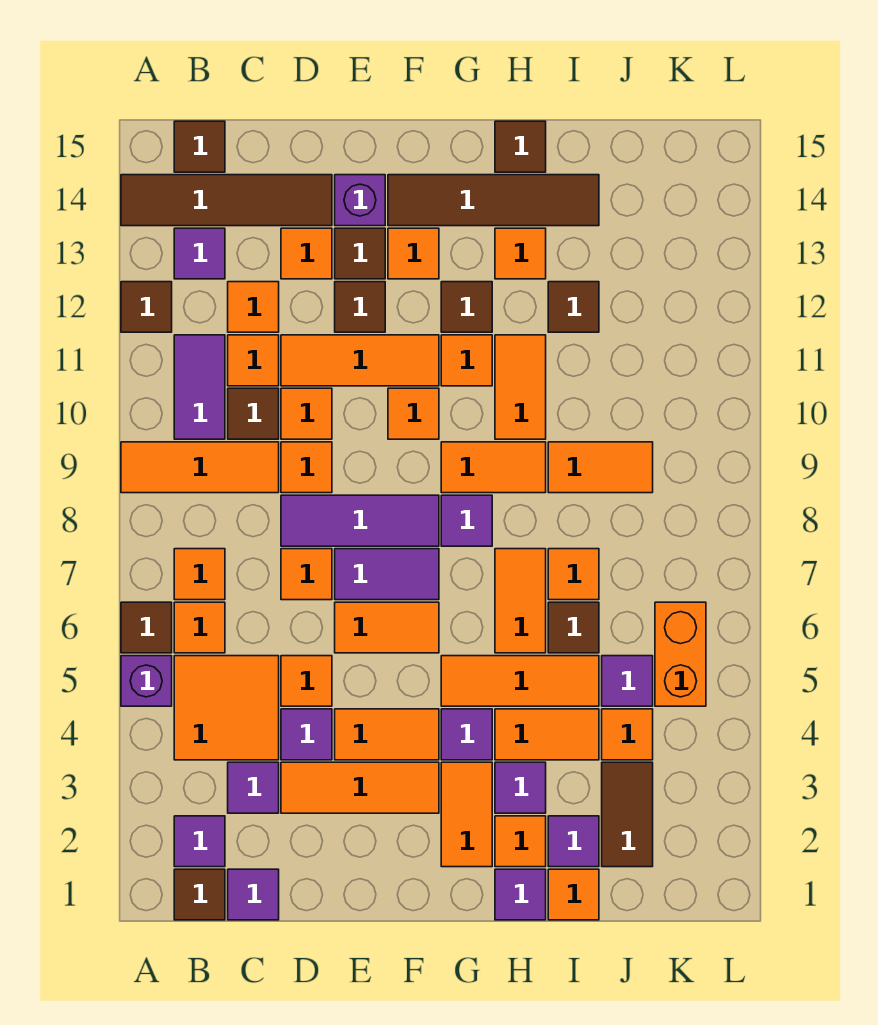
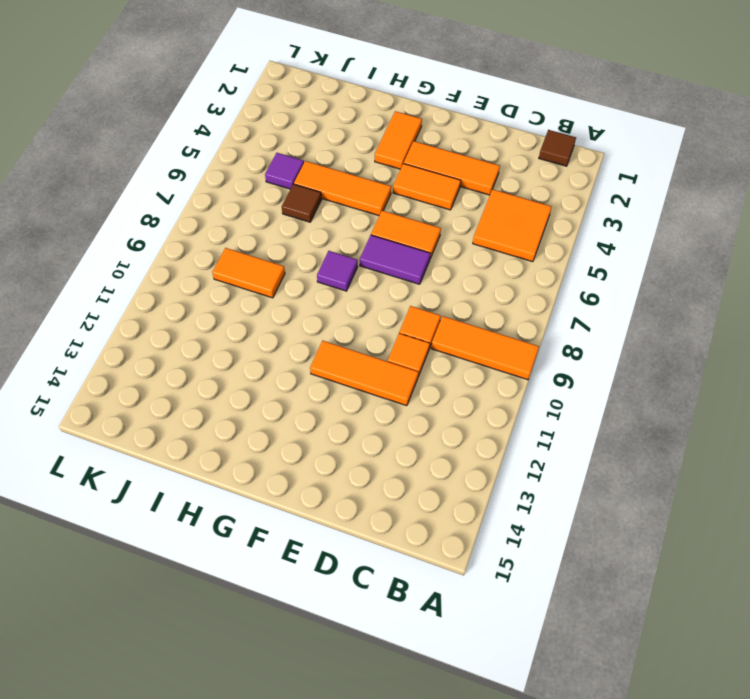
none -> purple 1x1 brick [121,656,172,706]
none -> brown 1x1 tile [121,602,172,653]
none -> brown 1x1 tile [121,282,172,332]
none -> brown 1x4 tile [121,175,332,226]

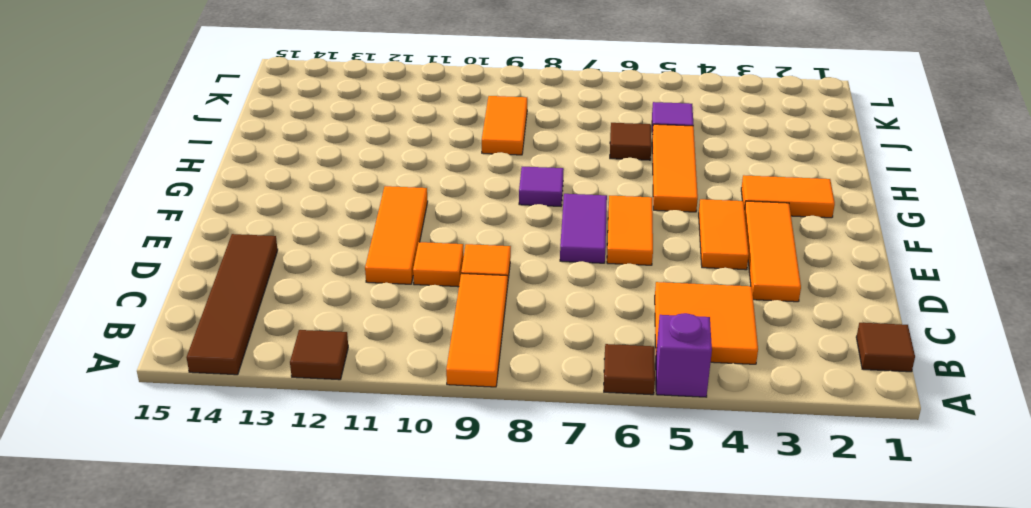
none -> purple 1x1 tile [174,816,225,867]
none -> orange 1x1 tile [174,602,225,653]
none -> orange 1x1 tile [174,549,225,600]
none -> purple 1x2 tile [174,335,225,439]

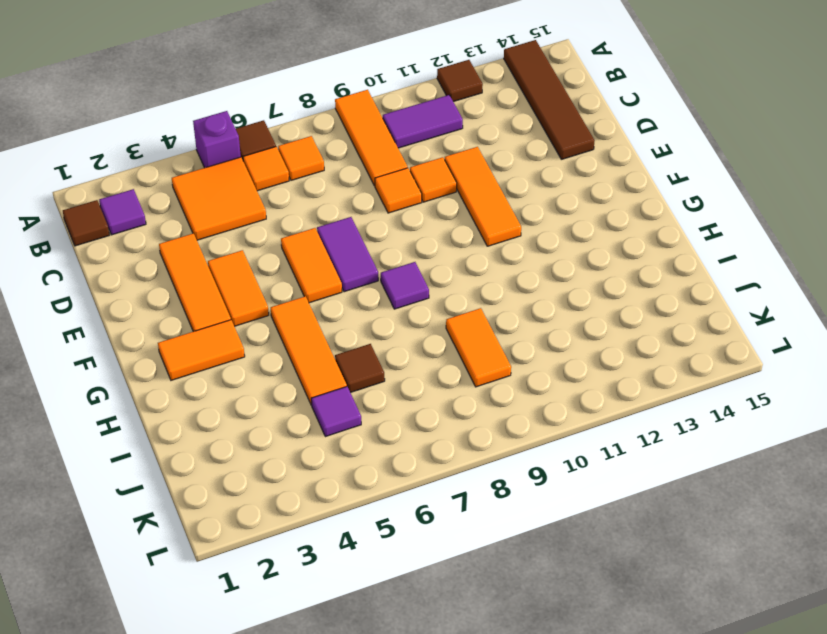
none -> purple 1x1 tile [174,228,225,279]
none -> brown 1x1 tile [174,121,225,172]
none -> purple 1x1 tile [228,869,279,920]
none -> purple 1x1 tile [228,762,279,813]

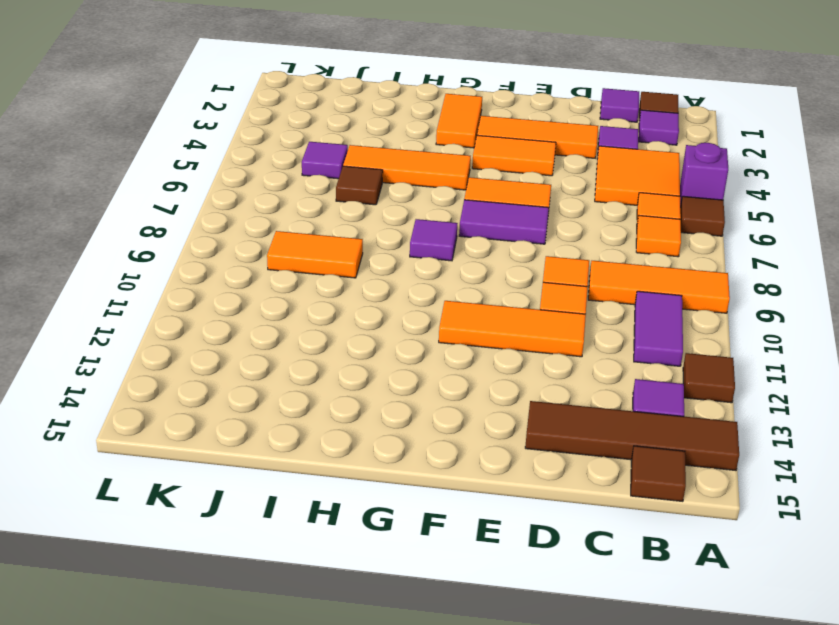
none -> brown 1x1 tile [228,388,279,439]
none -> orange 1x1 tile [228,335,279,386]
none -> orange 1x1 tile [228,282,279,332]
none -> purple 1x1 tile [281,709,332,760]

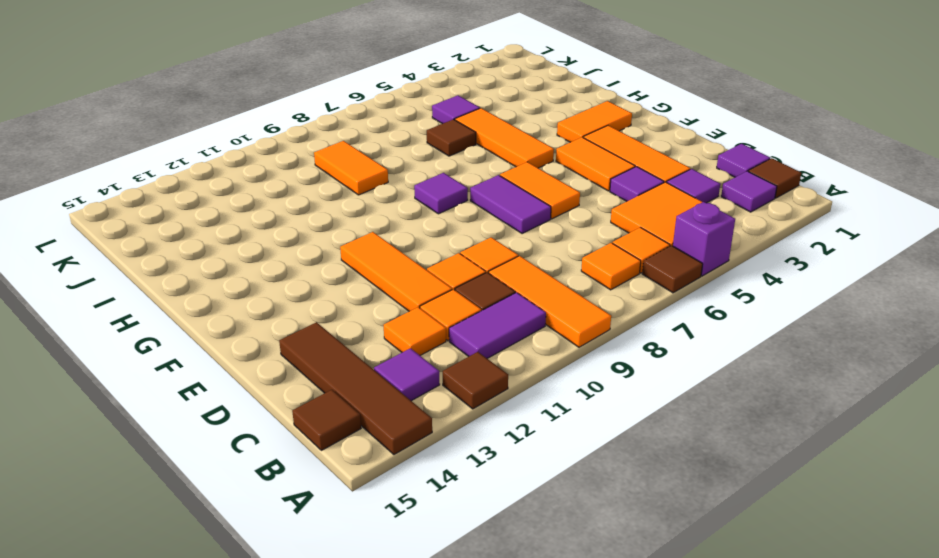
none -> orange 1x1 tile [281,656,332,706]
none -> orange 1x1 tile [281,549,332,600]
none -> purple 1x3 tile [281,495,439,546]
none -> orange 1x1 tile [281,228,332,279]

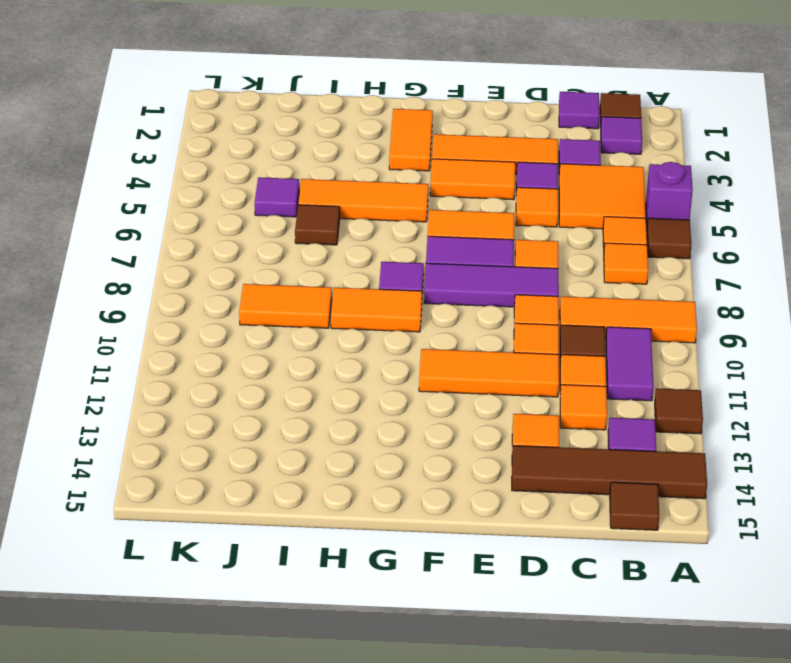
none -> brown 1x1 tile [335,282,385,332]
none -> brown 1x1 tile [335,228,385,279]
none -> purple 1x1 brick [335,175,385,226]
none -> orange 1x1 tile [388,388,439,439]

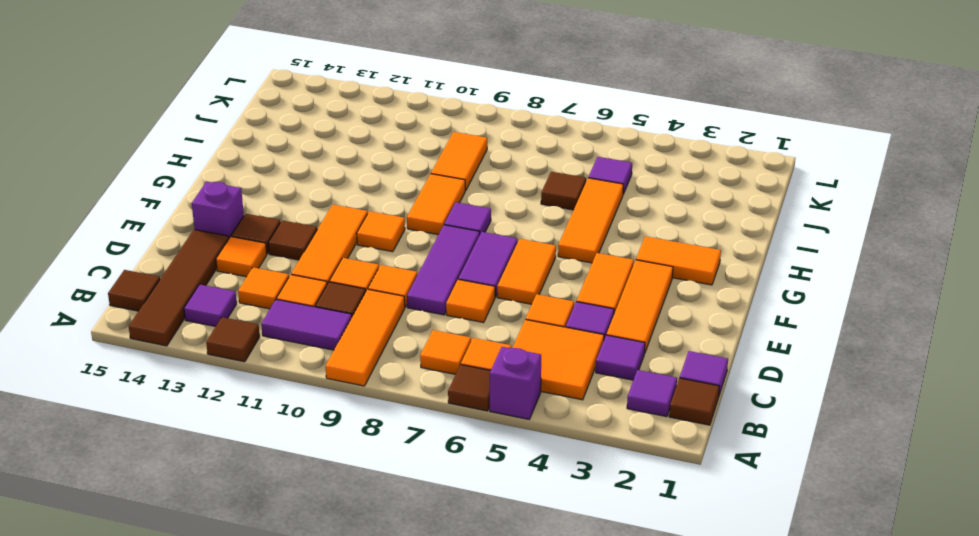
none -> orange 1x1 tile [388,228,439,279]
none -> brown 1x4 tile [388,175,599,226]
none -> purple 1x1 tile [441,709,492,760]
none -> orange 1x1 tile [441,335,492,386]

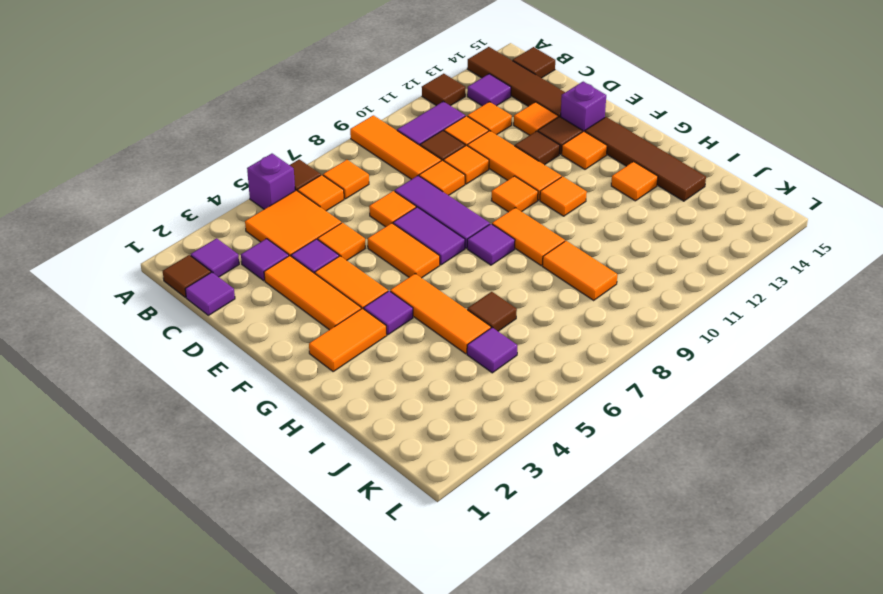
none -> brown 1x1 tile [441,282,492,332]
none -> purple 1x1 tile [495,869,546,920]
none -> orange 1x1 tile [495,816,546,867]
none -> purple 1x1 tile [495,762,546,813]

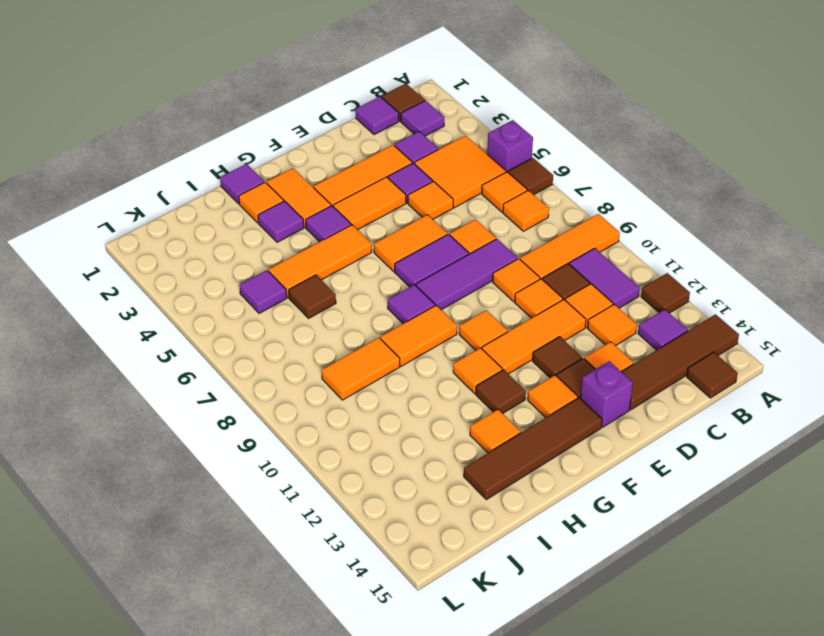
none -> orange 1x2 tile [495,709,599,760]
none -> orange 1x2 tile [495,549,546,653]
none -> orange 1x2 tile [495,335,546,439]
none -> brown 1x1 tile [495,121,546,172]

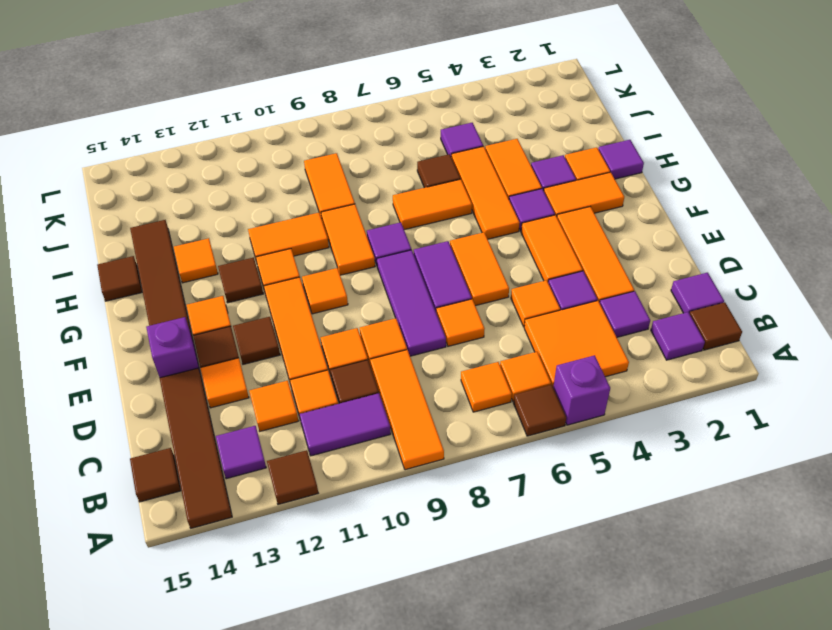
none -> orange 1x1 tile [548,869,599,920]
none -> purple 1x1 tile [548,816,599,867]
none -> orange 1x1 tile [548,549,599,600]
none -> brown 1x1 tile [548,282,599,332]

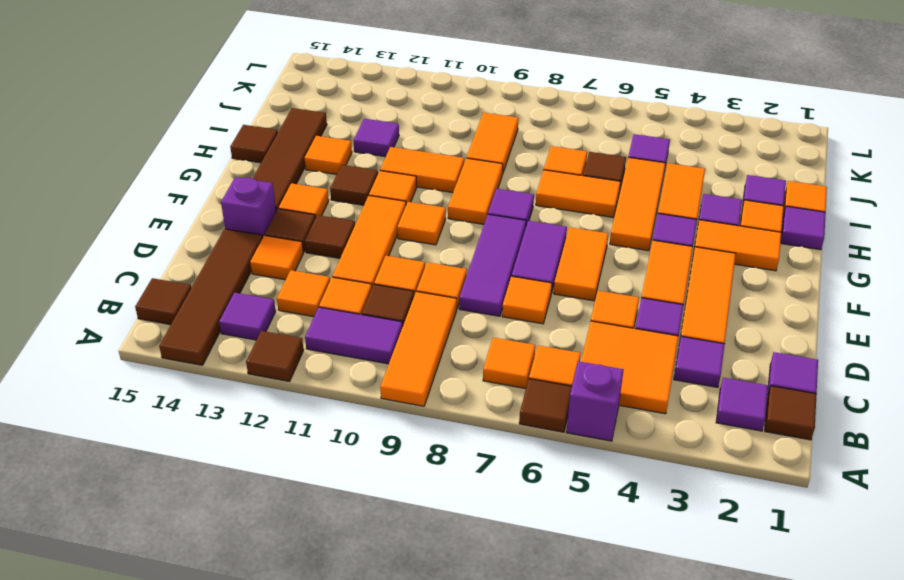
purple 1x1 tile [354,119,399,157] -> brown 1x1 tile [548,282,599,332]
none -> brown 1x2 tile [602,762,653,867]
none -> orange 1x1 tile [602,709,653,760]
none -> orange 1x2 brick [655,602,706,706]

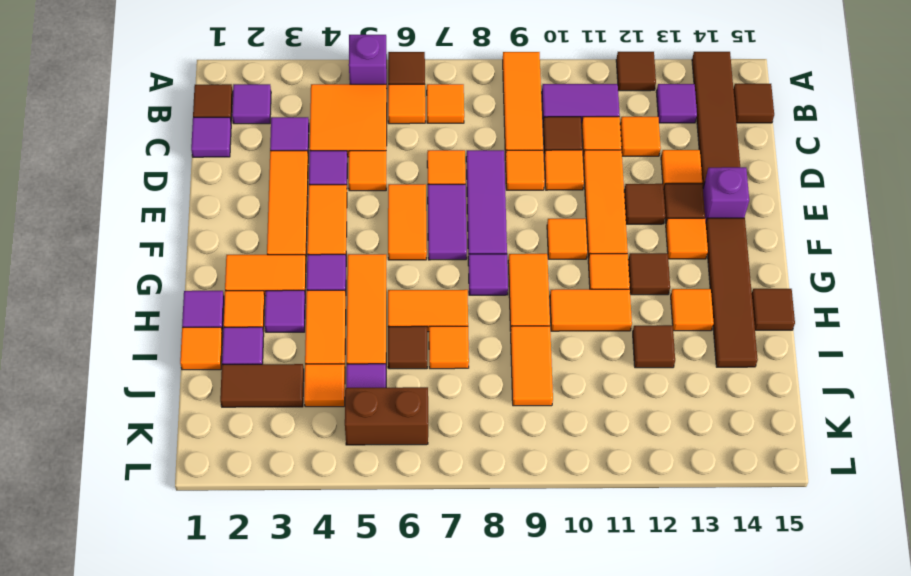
brown 1x2 brick [345,387,428,445] -> orange 1x2 brick [655,602,706,706]

